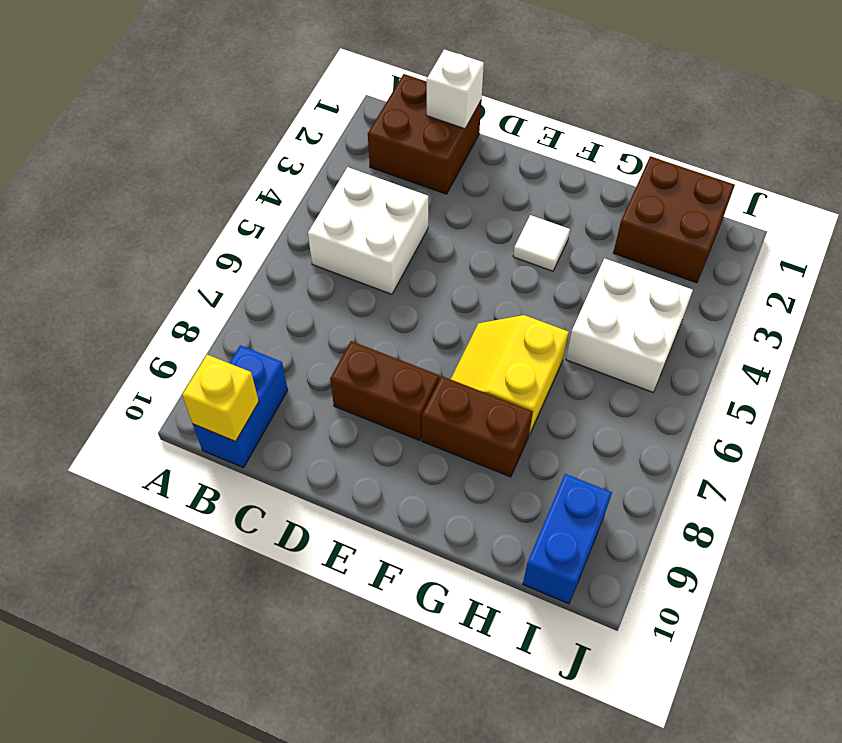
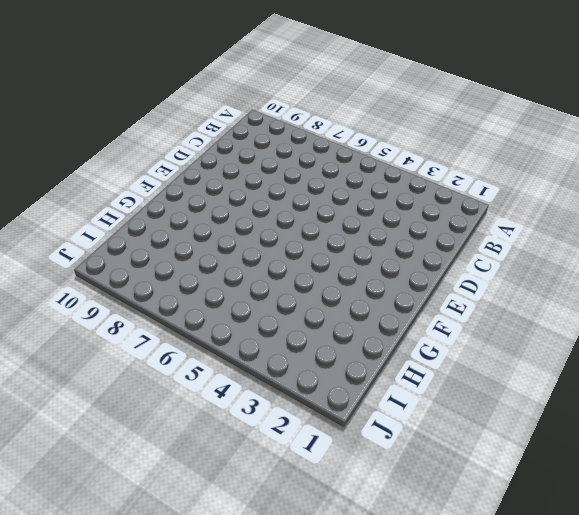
none -> brown 2x2 brick [368,74,481,194]
none -> white 2x2 brick [308,167,428,294]
none -> blue 1x2 brick [193,345,288,468]

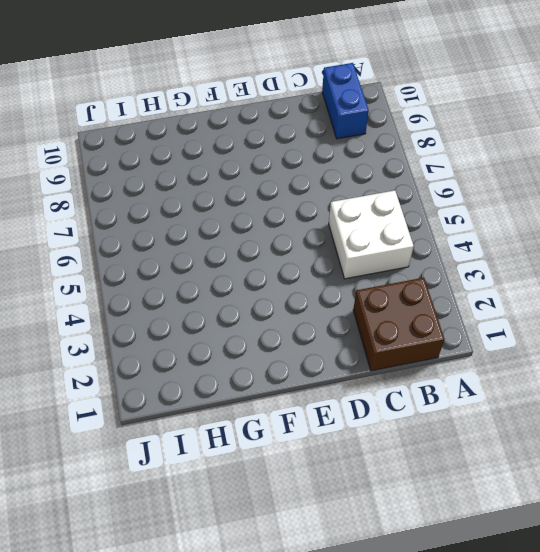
none -> brown 1x2 brick [330,341,439,441]
none -> white 1x1 tile [513,215,570,271]
none -> yellow 2x2 slope [451,315,569,435]

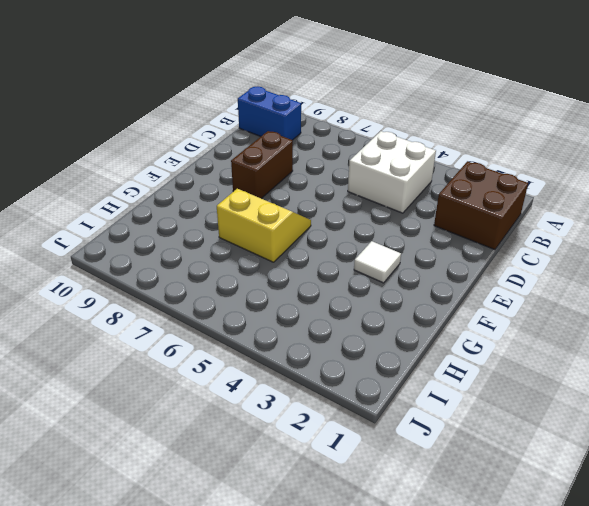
none -> brown 1x2 brick [422,376,533,477]
none -> brown 2x2 brick [613,156,735,283]
none -> white 2x2 brick [566,258,693,392]

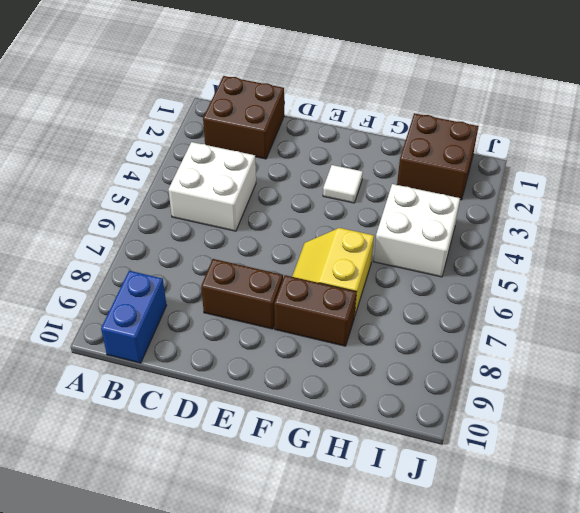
none -> blue 1x2 brick [523,474,612,604]
none -> yellow 1x1 brick [182,355,259,441]
none -> white 1x1 brick [426,49,484,129]

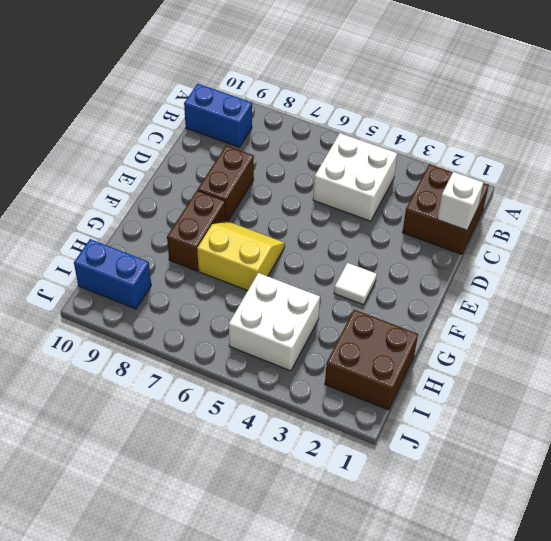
none -> yellow 1x1 brick [182,355,259,441]

